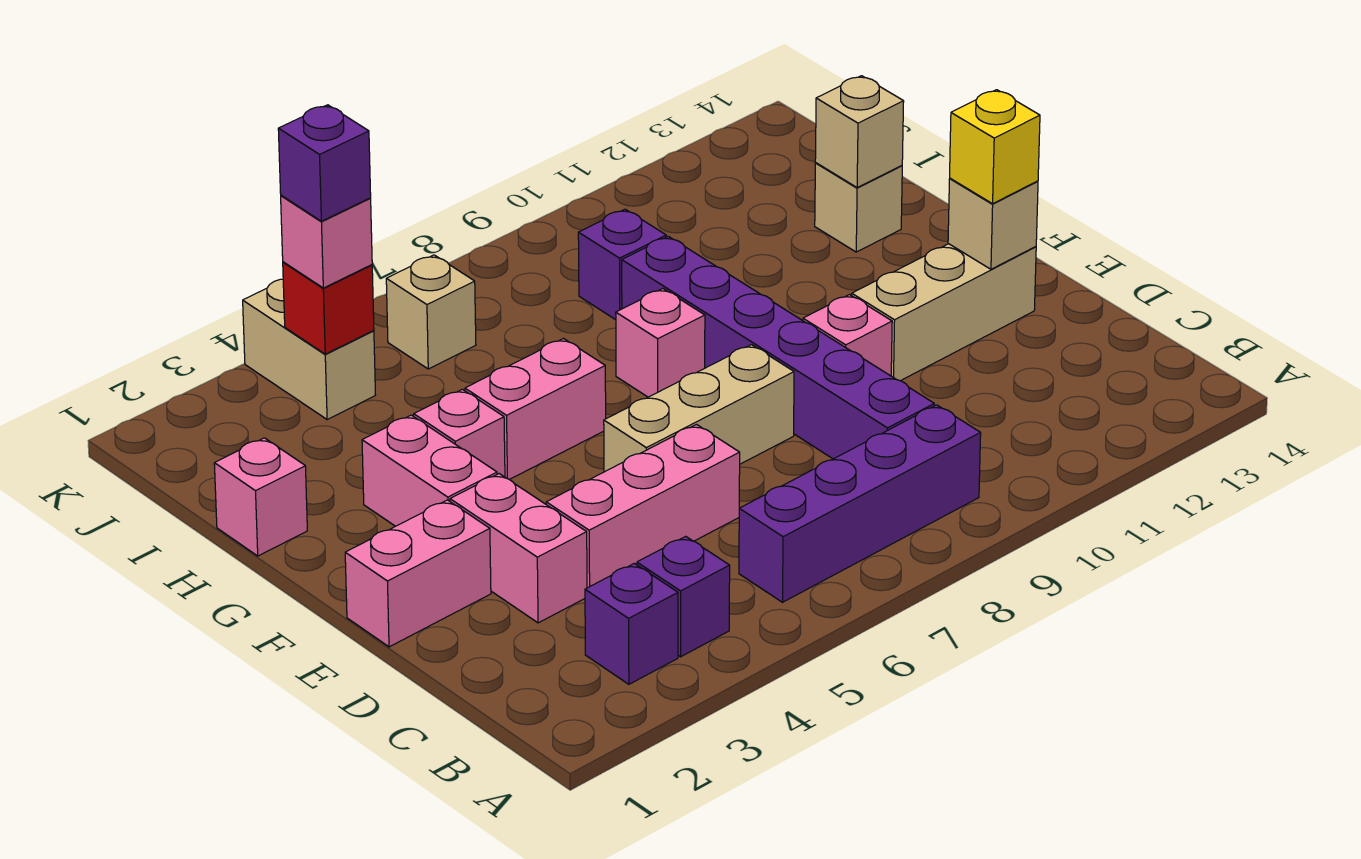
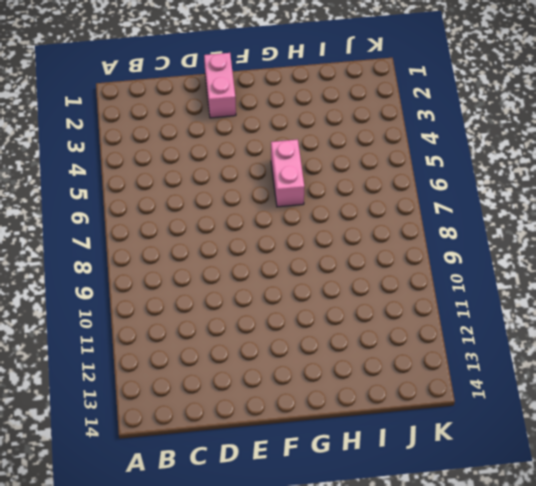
none -> purple 1x1 brick [585,563,678,684]
none -> purple 1x1 brick [637,536,730,657]
none -> purple 1x4 brick [739,405,981,602]

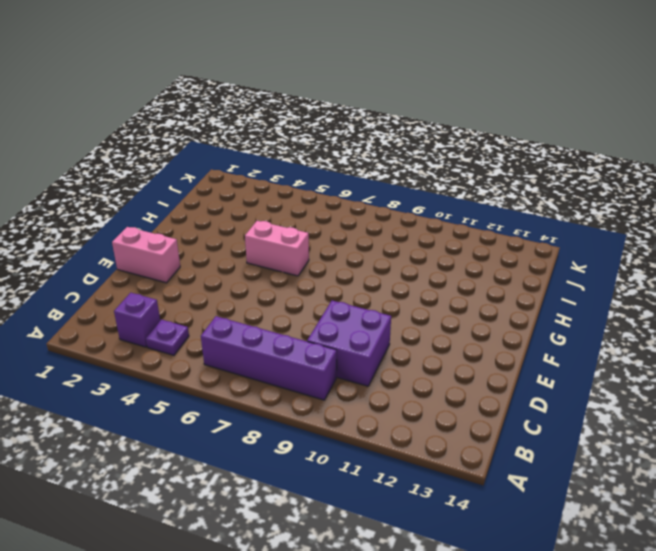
purple 1x1 plate [146,319,189,355] -> purple 1x1 brick [637,536,730,657]
purple 2x2 brick [307,301,391,386] -> purple 1x6 brick [622,236,934,459]
none -> pink 1x2 brick [450,474,587,623]
none -> pink 1x3 brick [546,425,740,588]
none -> tan 1x3 brick [604,345,794,472]

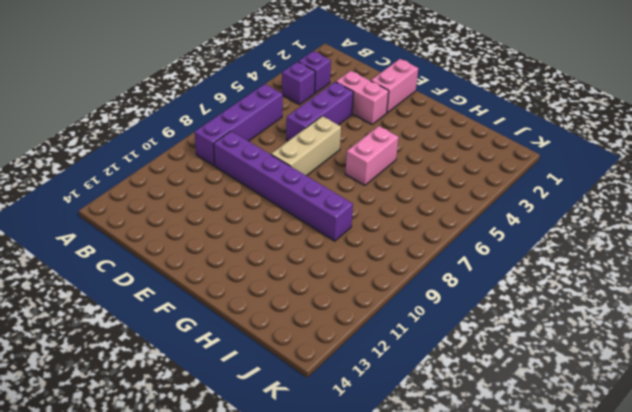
purple 1x3 brick [286,82,353,141] -> pink 1x3 brick [546,425,740,588]
none -> pink 1x1 brick [803,295,892,376]
none -> tan 1x3 brick [852,244,1036,381]
none -> pink 1x2 brick [362,415,497,526]

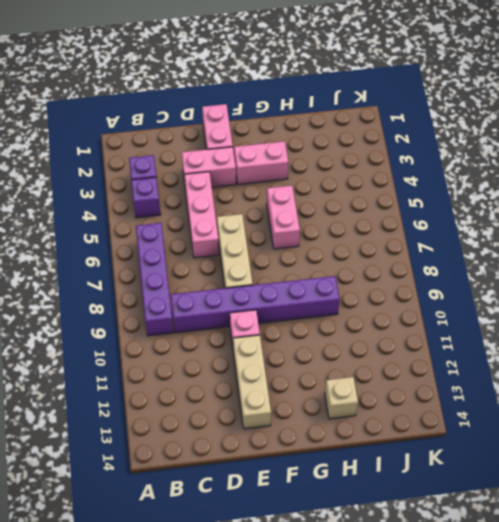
none -> pink 1x1 brick [414,389,505,477]
none -> pink 1x1 brick [616,289,705,397]
none -> pink 1x1 brick [214,438,307,556]

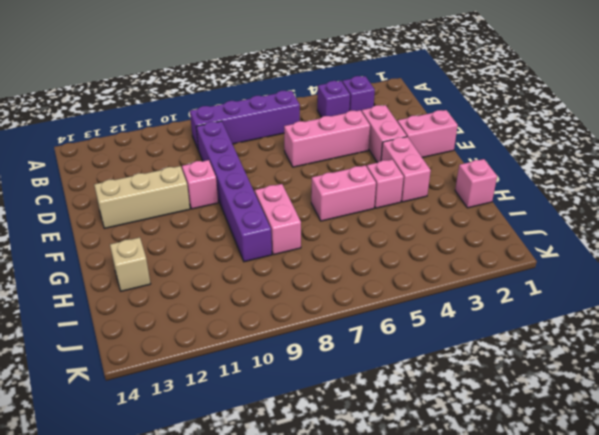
pink 1x2 brick [255,184,301,255] -> pink 1x1 brick [616,289,705,397]
none -> tan 1x3 brick [604,345,794,472]
none -> purple 1x1 brick [578,209,666,320]
none -> tan 1x2 brick [243,279,375,420]

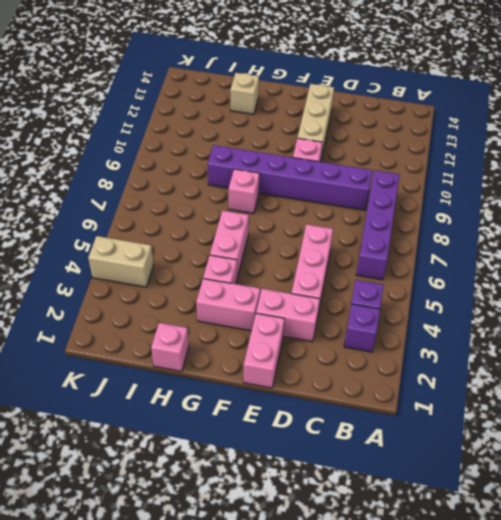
none -> tan 1x3 brick [604,345,794,472]
none -> purple 1x1 brick [578,209,666,320]
none -> tan 1x1 brick [386,255,476,369]

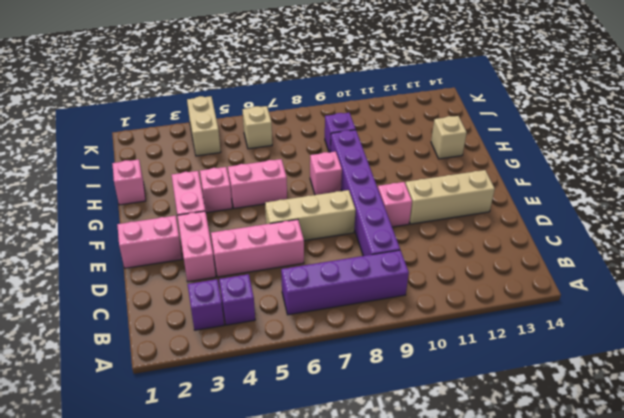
none -> tan 1x1 brick [948,178,1038,269]
none -> tan 1x1 brick [815,76,904,188]
none -> red 1x1 brick [283,262,374,354]

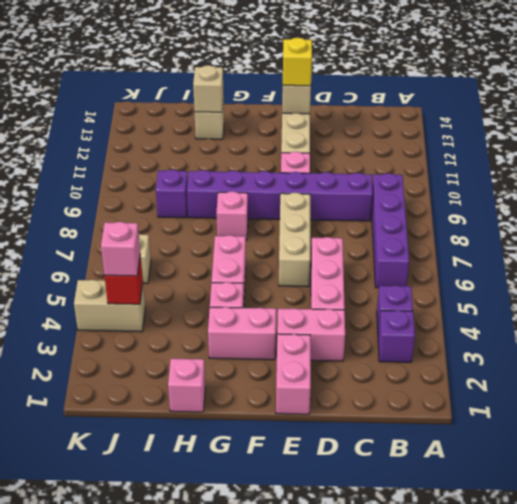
none -> purple 1x1 brick [278,105,371,221]

